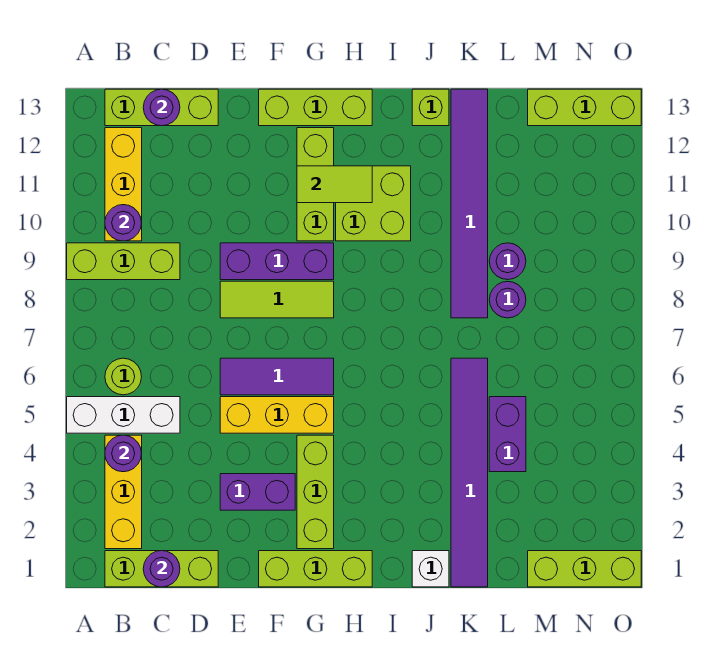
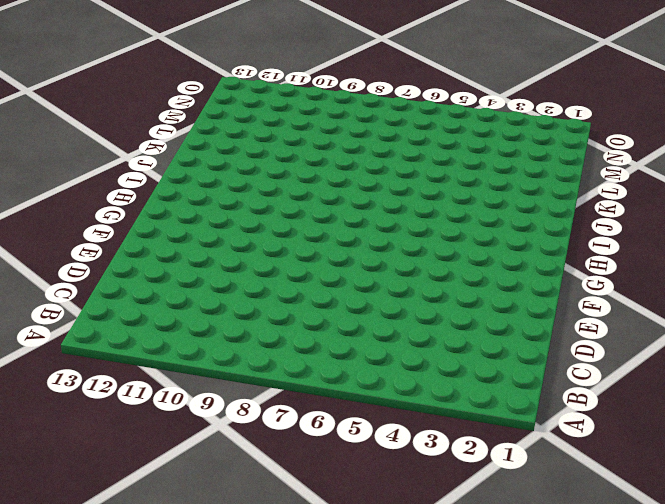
none -> white 1x3 brick [67,397,180,433]
none -> lime 1x3 brick [67,243,180,280]
none -> lime 1x3 brick [105,551,218,587]
none -> yellow 1x3 brick [105,435,142,549]

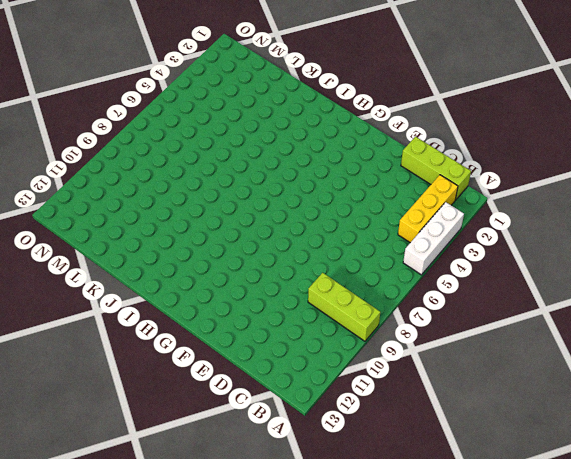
white 1x3 brick [403,202,464,275] -> white 1x3 brick turned to [67,397,180,433]
none -> lime 1x1 round brick [105,358,142,395]
none -> yellow 1x3 brick [105,128,142,241]
none -> lime 1x3 brick [105,89,218,126]
none -> purple 1x2 brick [220,474,295,510]

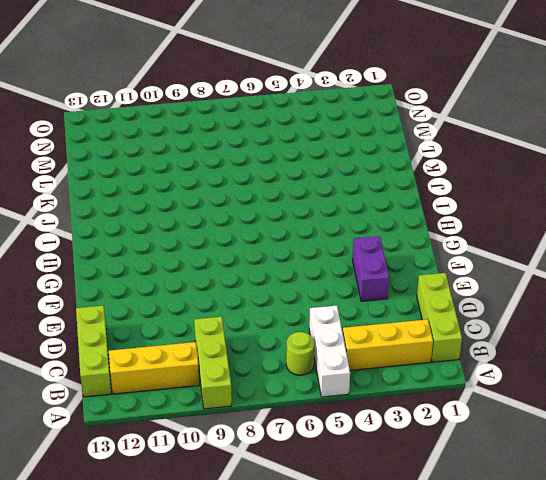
none -> yellow 1x3 brick [220,397,334,433]
none -> purple 1x3 tile [220,358,334,395]
none -> lime 1x3 tile [220,281,334,318]
none -> purple 1x3 brick [220,243,334,280]

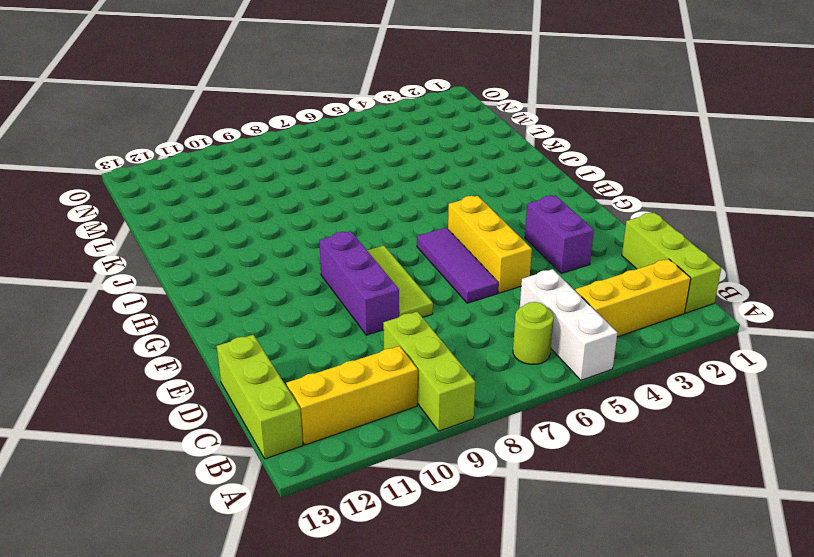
none -> lime 1x3 brick [259,551,372,587]
none -> lime 1x3 brick [259,89,372,126]
none -> lime 1x3 brick [297,435,334,549]
none -> lime 1x3 brick [297,128,334,241]

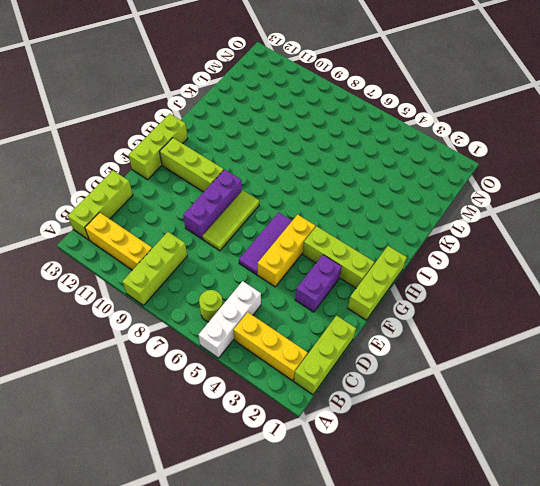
none -> lime 2x2 brick [336,166,411,241]
none -> white 1x1 brick [412,551,449,587]
none -> lime 1x1 brick [412,89,449,126]
none -> purple 1x6 tile [451,358,488,587]

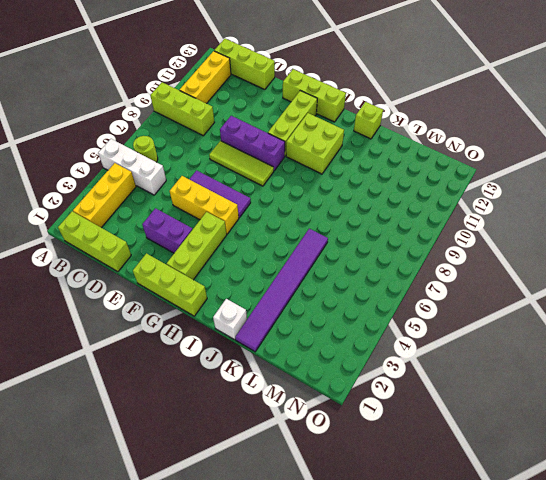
none -> purple 1x6 tile [451,89,488,318]
none -> purple 1x2 brick [489,397,526,472]
none -> purple 1x1 round brick [489,281,526,318]
none -> purple 1x1 round brick [489,243,526,280]

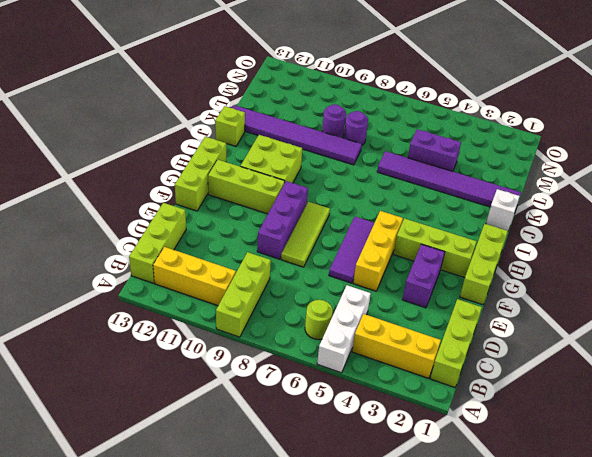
none -> lime 1x3 brick [528,551,641,587]
none -> lime 1x3 brick [528,89,641,126]
none -> purple 1x1 round brick [105,435,142,472]
none -> purple 1x1 round brick [105,205,142,241]

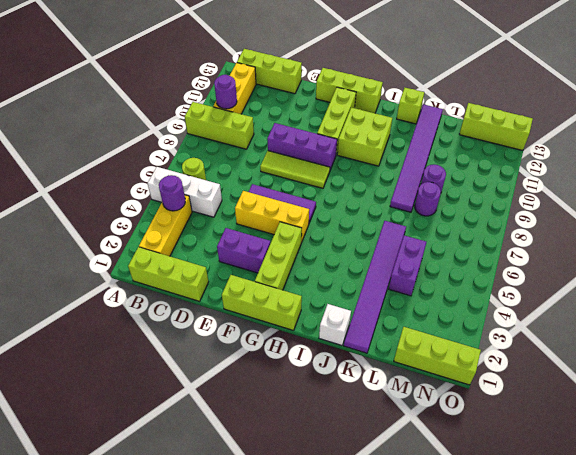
none -> purple 1x1 round brick [143,551,180,587]
none -> purple 1x1 round brick [143,89,180,126]
none -> lime 1x2 tile [297,166,372,203]

